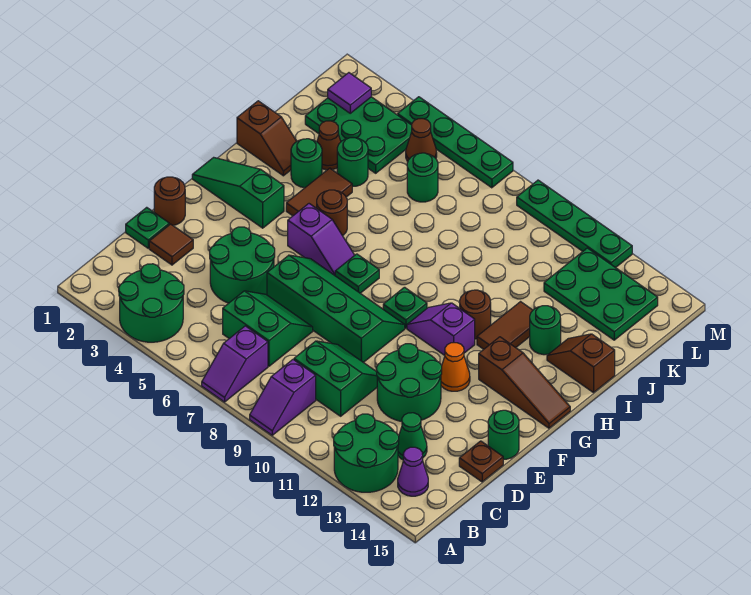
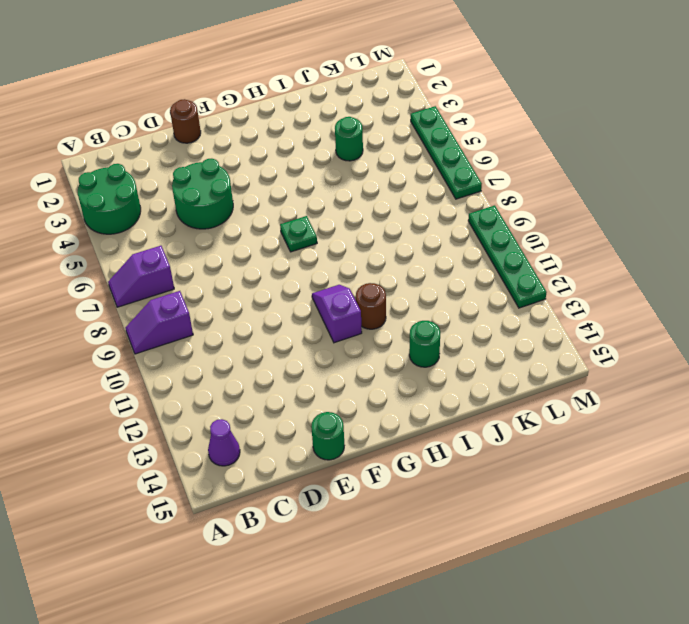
none -> green 2x2 round brick [334,414,399,492]
none -> green 2x2 slope [223,291,313,366]
none -> green 2x2 slope [294,341,377,416]
none -> green 1x1 cone [398,413,427,460]

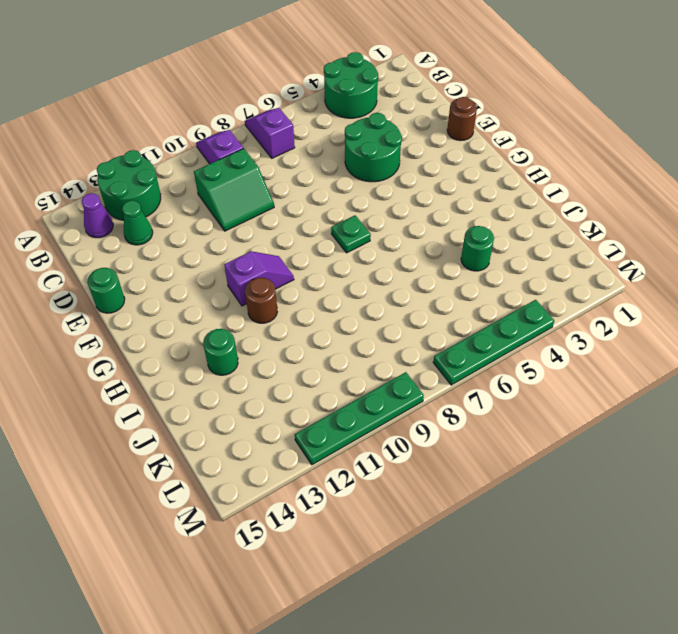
none -> green 2x2 slope [223,291,313,366]
none -> green 1x1 plate [126,207,169,248]
none -> brown 1x1 tile [149,224,193,265]
none -> green 2x2 round brick [376,344,442,421]

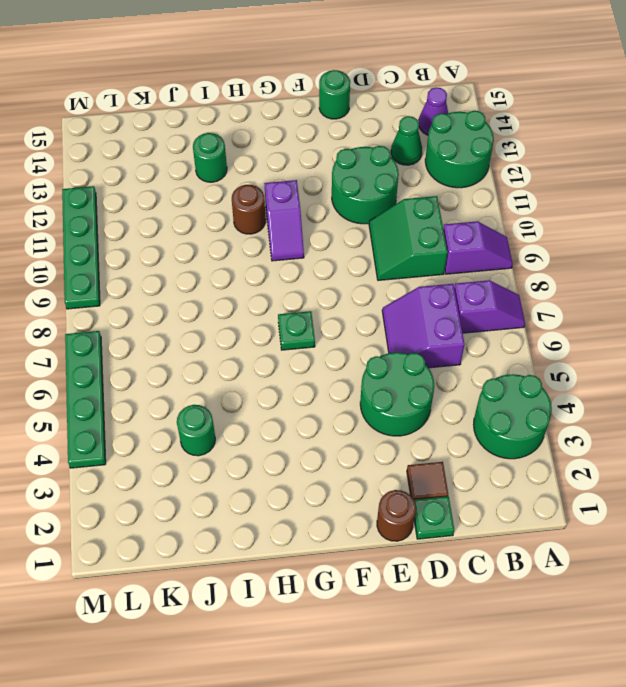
purple 2x2 slope [382,284,465,368] -> green 2x2 slope [223,291,313,366]
none -> brown 1x1 plate [459,441,503,482]
none -> green 2x4 slope [267,255,405,362]
none -> orange 1x1 cone [441,343,470,391]
none -> green 1x3 slope [192,157,284,228]

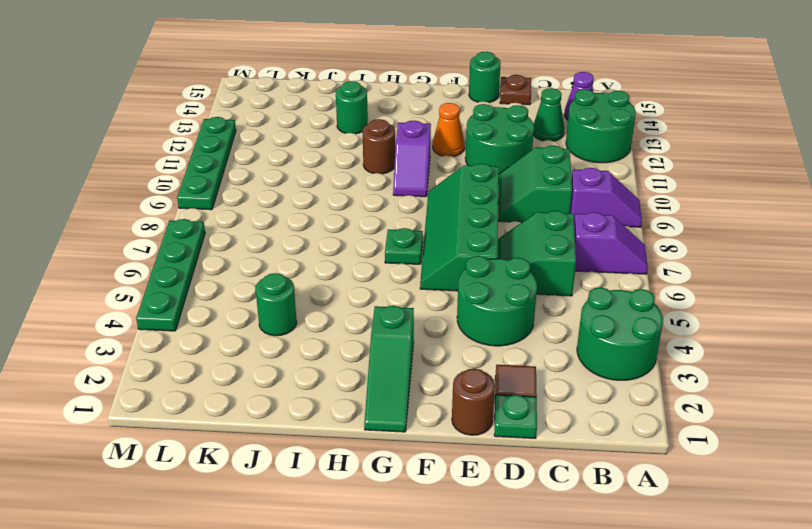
none -> purple 1x2 slope [288,204,355,275]
none -> green 1x1 plate [383,287,427,328]
none -> brown 1x3 slope [479,337,570,428]
none -> brown 1x2 tile [286,168,352,216]

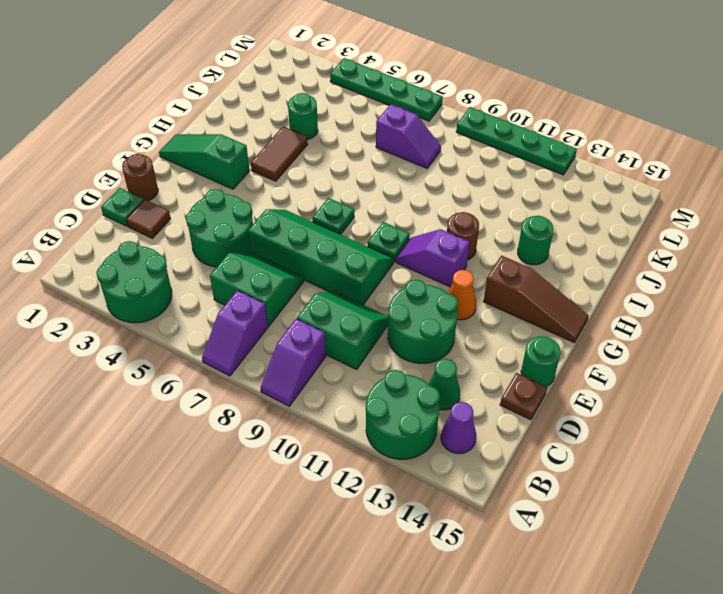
purple 1x2 slope [376,104,441,168] -> purple 1x2 slope moved to [288,204,355,275]
none -> brown 1x1 round brick [317,190,347,236]
none -> brown 1x2 tile [477,302,533,349]
none -> brown 1x2 slope [237,101,297,176]
none -> green 1x1 round brick [291,139,322,188]

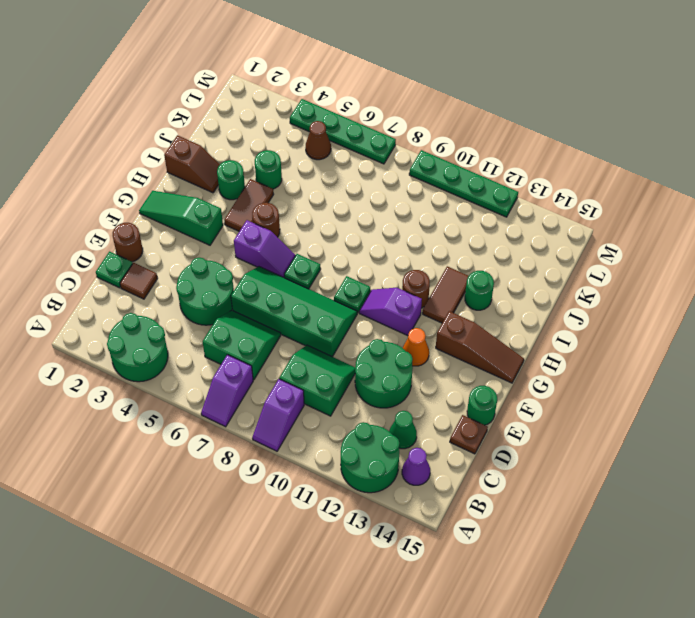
none -> brown 1x2 slope [547,334,615,393]
none -> brown 1x1 cone [317,121,341,170]
none -> green 2x3 plate [305,97,412,173]
none -> green 1x1 round brick [407,153,438,202]

